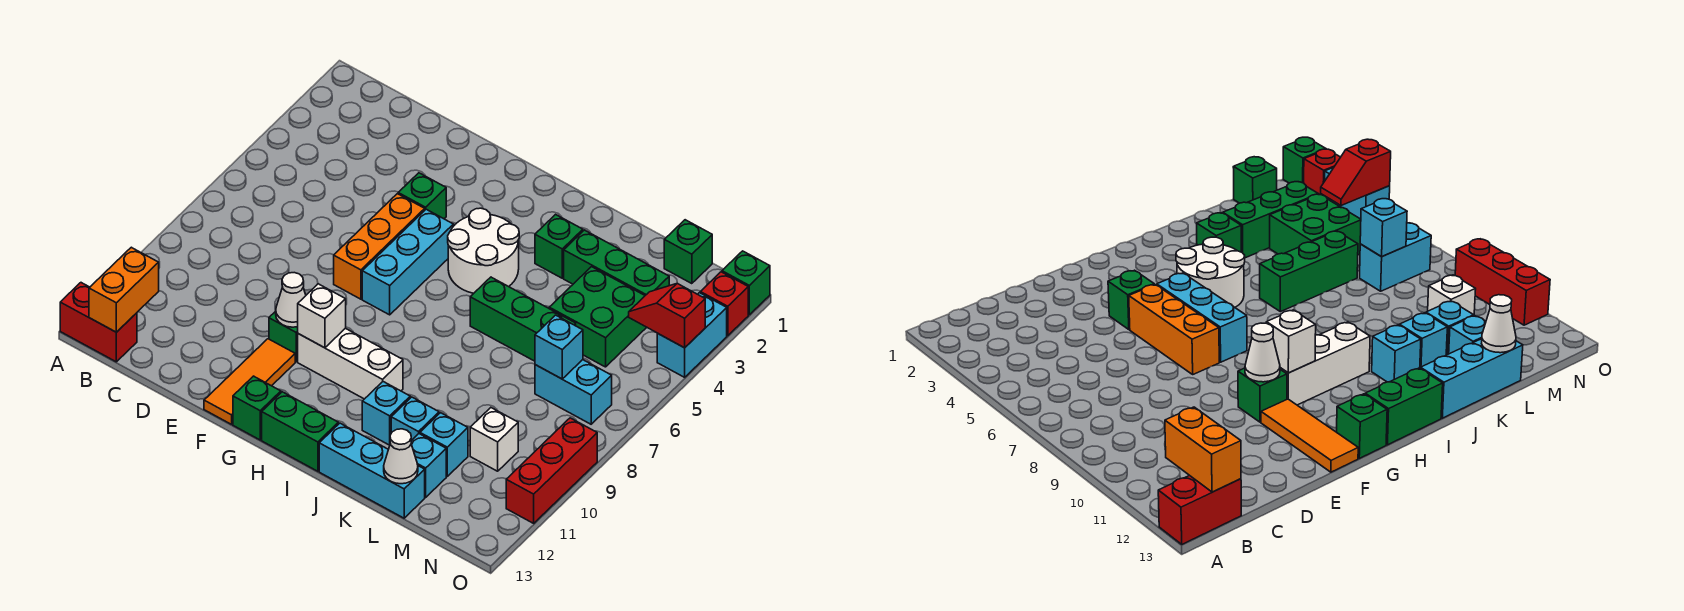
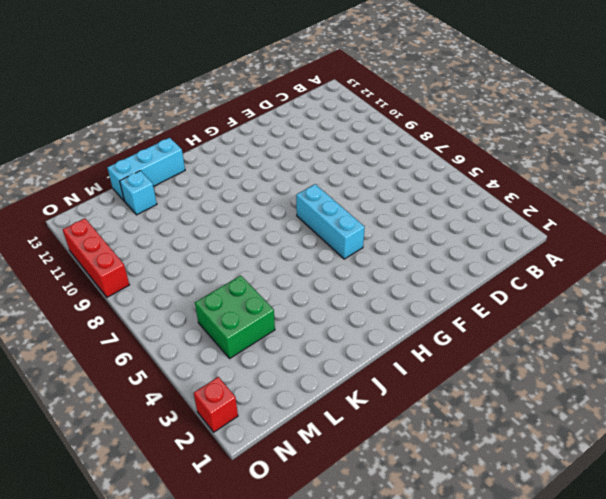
none -> red 1x2 brick [60,283,137,362]
none -> green 1x1 brick [398,173,446,219]
none -> orange 1x3 brick [334,194,425,299]
none -> green 1x1 brick [269,311,298,362]

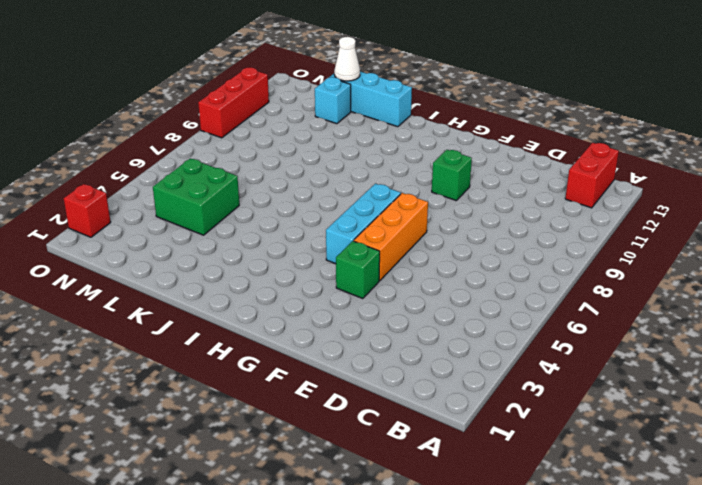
red 1x2 brick [565,143,619,208] -> red 1x2 brick turned to [60,283,137,362]
none -> orange 1x3 tile [204,339,295,424]
none -> white 1x3 brick [298,328,403,399]
none -> green 1x1 brick [233,376,281,440]
none -> white 2x2 round brick [448,208,519,293]

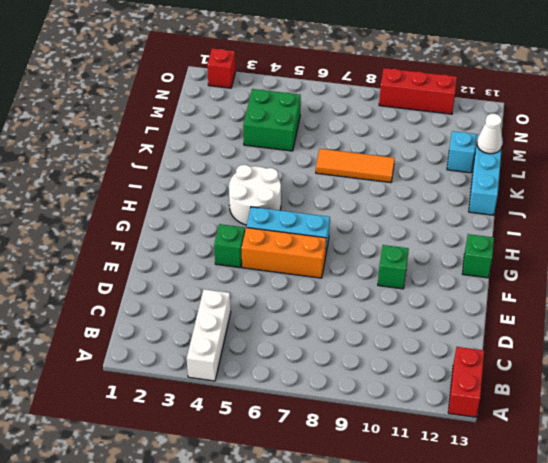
white 1x3 brick [187,289,231,381] -> white 1x3 brick moved to [298,328,403,399]
orange 1x3 tile [316,149,395,183] -> orange 1x3 tile moved to [204,339,295,424]
none -> green 1x2 brick [262,392,338,471]
none -> green 1x1 brick [535,215,583,278]
none -> green 1x3 brick [470,277,576,361]
none -> cyan 1x1 brick [362,382,410,445]

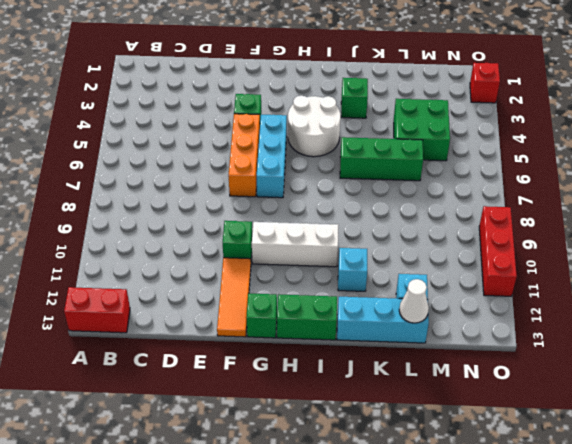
none -> green 1x3 brick [564,230,669,295]
none -> cyan 1x1 brick [391,397,439,441]
none -> cyan 1x1 brick [420,413,468,476]
none -> green 1x1 brick [664,220,712,284]

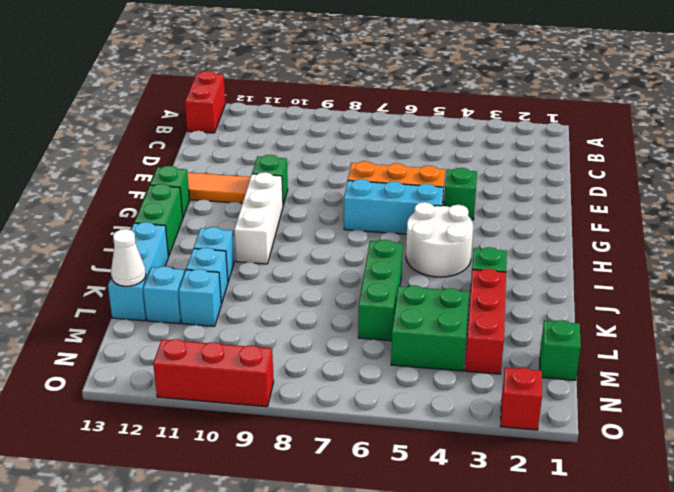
red 1x3 brick [465,269,506,374] -> green 1x3 brick [564,230,669,295]
none -> cyan 1x2 brick [535,360,612,424]
none -> white 1x1 brick [470,408,518,471]
none -> green 1x1 brick [722,251,770,315]
none -> cyan 1x2 brick [657,293,727,377]

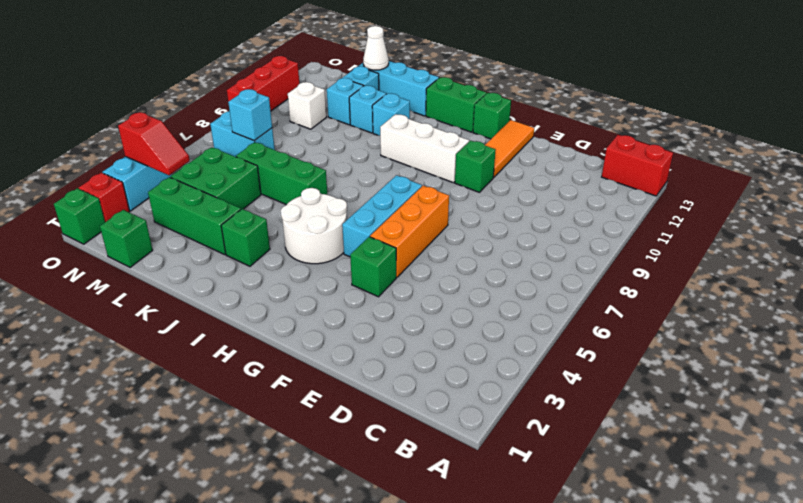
none -> orange 1x2 brick [89,247,159,332]
none -> white 1x1 cone [276,273,306,327]
none -> white 1x1 brick [298,284,346,348]

